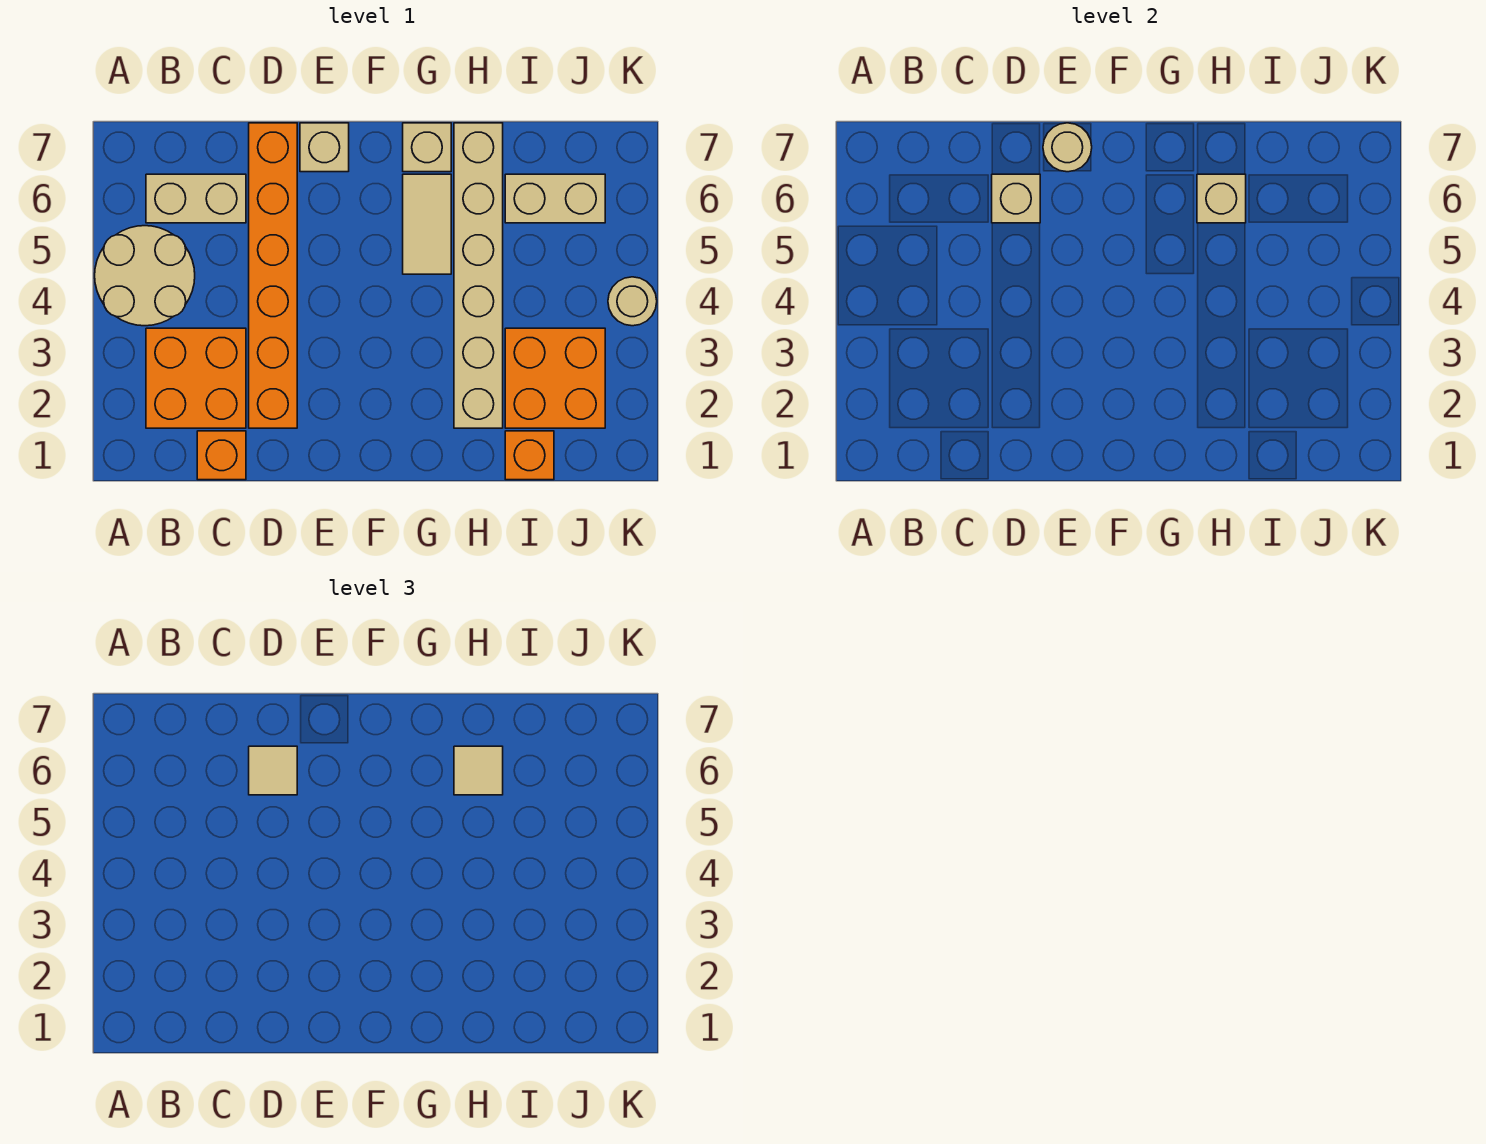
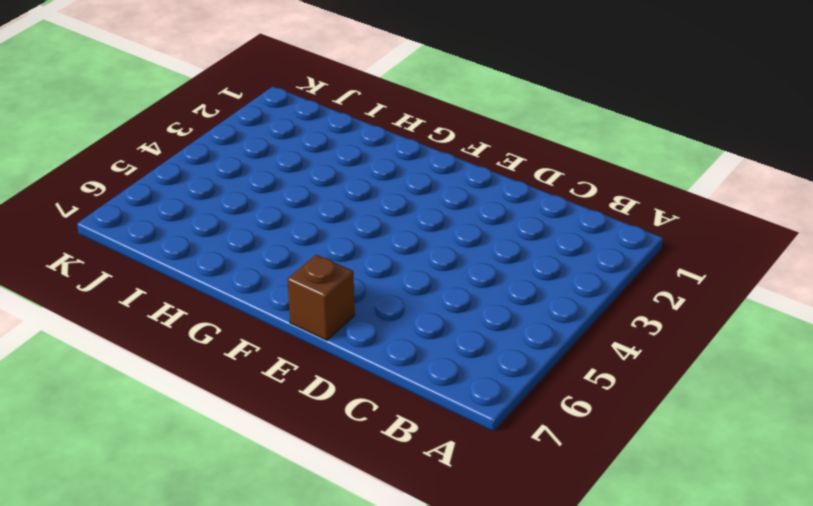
brown 1x1 brick [287,255,355,340] -> tan 1x1 brick [300,123,349,172]
none -> tan 2x2 round brick [95,226,195,326]
none -> orange 2x2 brick [146,328,246,428]
none -> tan 1x2 brick [146,174,246,223]

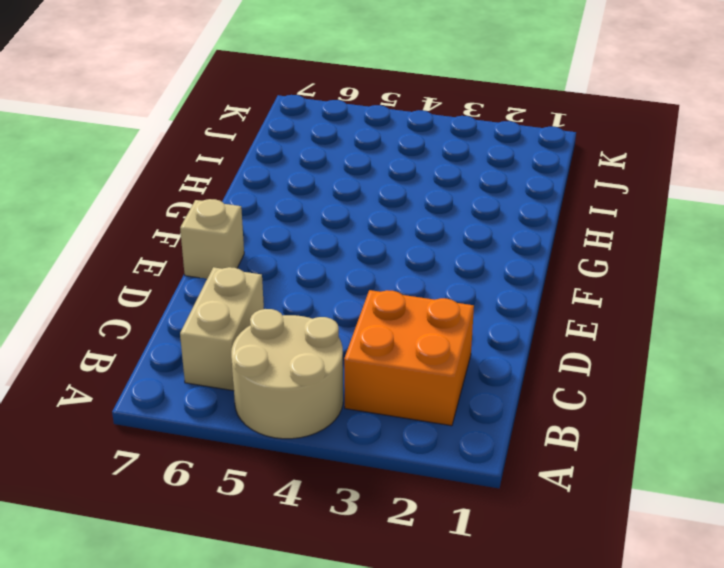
none -> orange 1x1 brick [197,431,246,480]
none -> orange 1x6 brick [249,123,297,428]
none -> tan 1x2 tile [403,174,451,274]

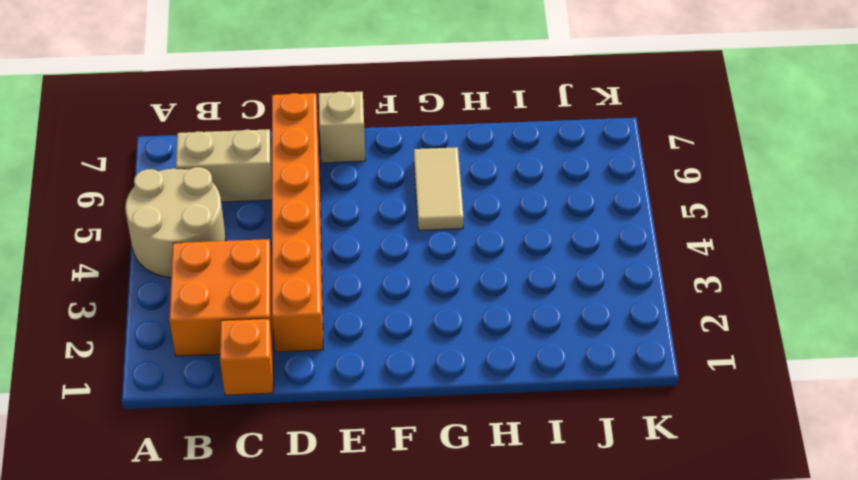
none -> tan 1x1 brick [403,123,451,172]
none -> tan 1x6 brick [454,123,503,428]
none -> orange 1x1 brick [505,431,554,480]

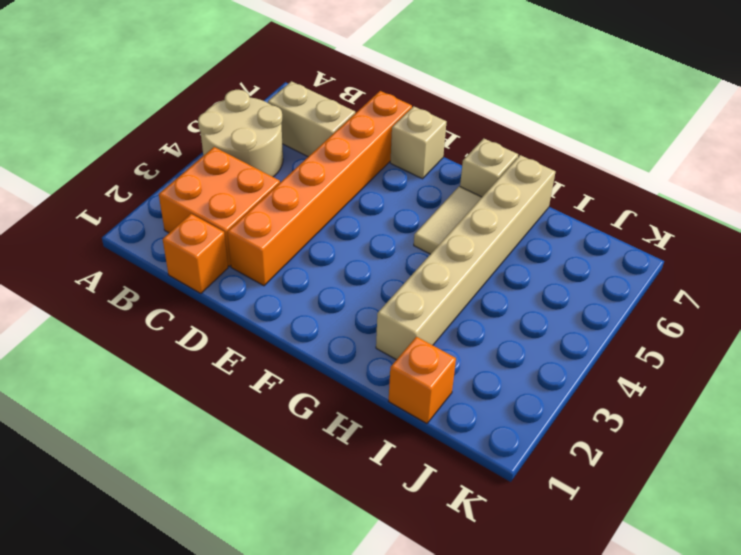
none -> orange 2x2 brick [505,328,605,428]
none -> tan 1x2 brick [505,174,605,223]
none -> tan 1x1 round brick [608,277,657,326]

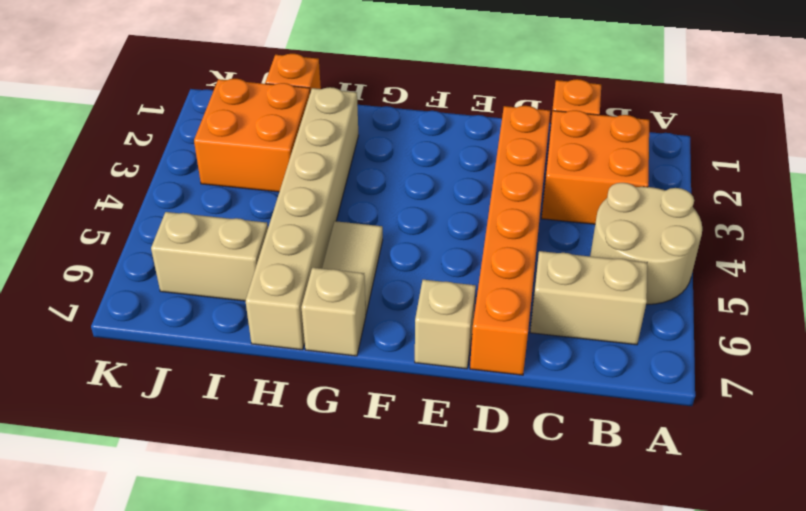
none -> tan 1x1 round brick [608,277,657,326]
none -> tan 1x1 brick [992,174,1040,223]
none -> tan 1x1 round brick [1043,123,1092,172]

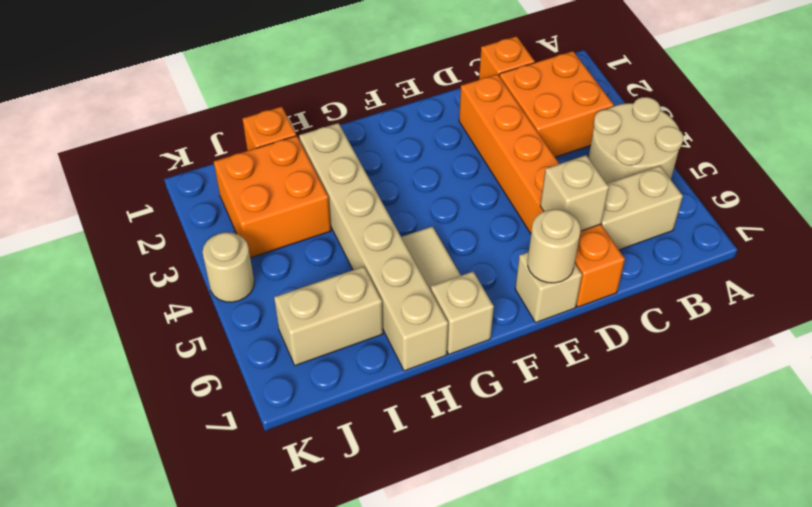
none -> tan 1x1 brick [1197,174,1246,223]
none -> tan 1x1 tile [249,746,297,795]
none -> tan 1x1 tile [454,746,503,795]

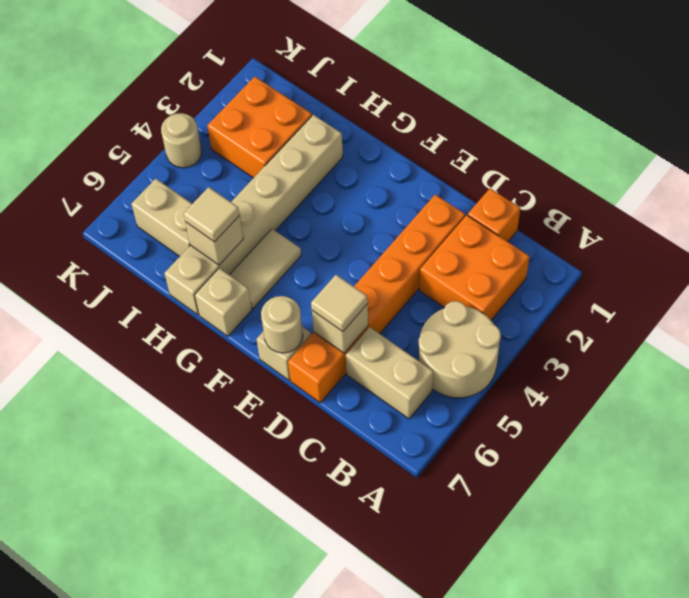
none -> orange 1x1 brick [505,431,554,480]

